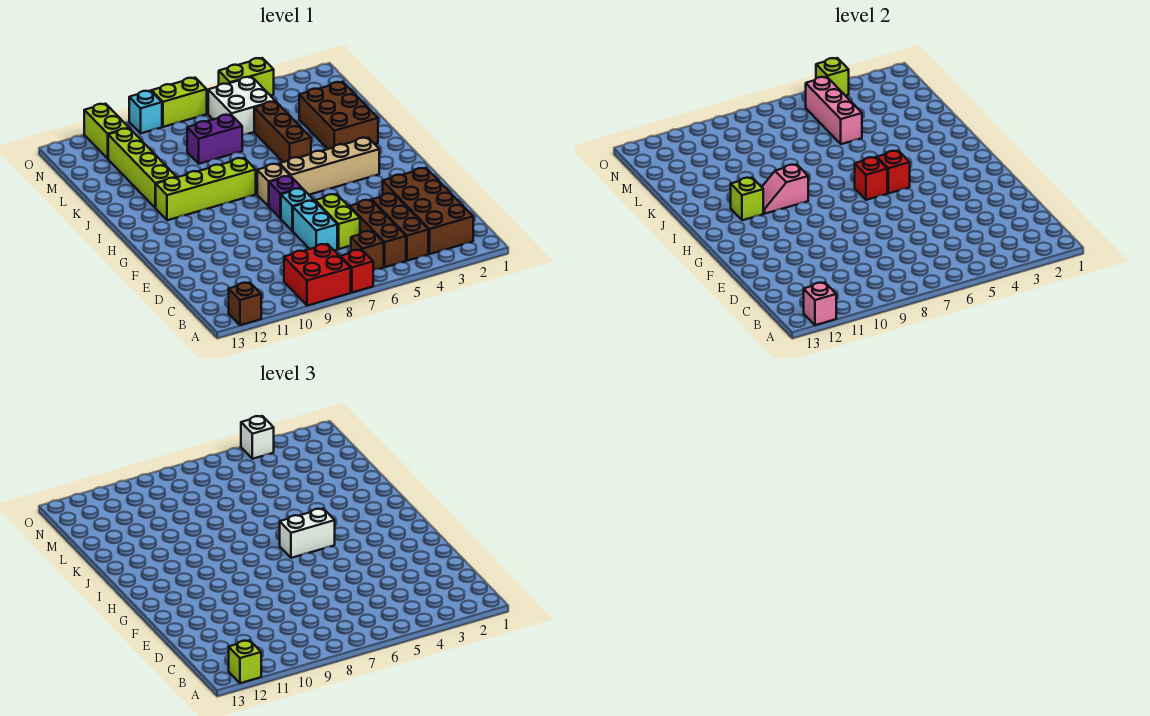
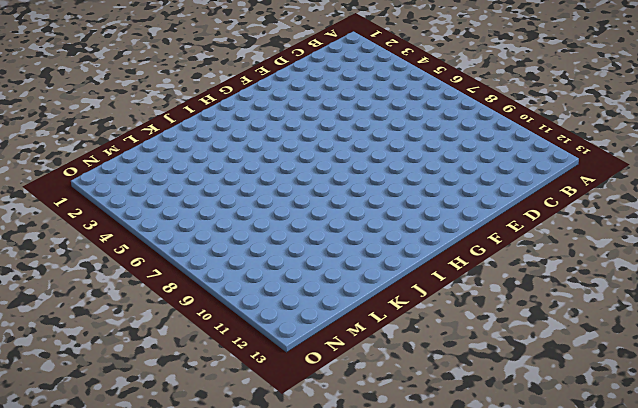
none -> red 1x1 brick [341,250,373,293]
none -> red 2x2 brick [284,244,351,306]
none -> brown 1x1 brick [229,282,261,325]
none -> brown 2x4 brick [383,168,473,254]

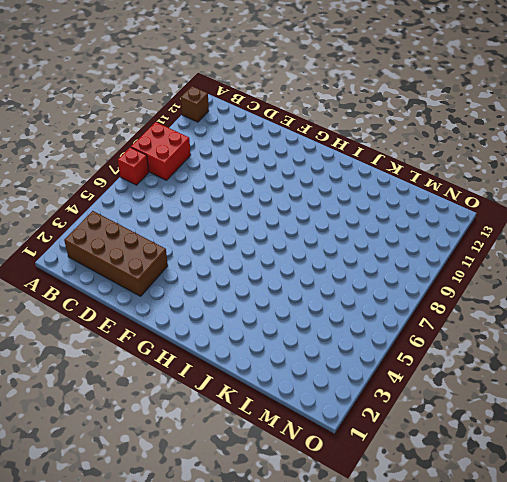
none -> brown 1x3 brick [372,193,428,261]
none -> brown 1x3 brick [350,200,406,267]
none -> brown 1x1 brick [351,231,384,270]
none -> lime 1x2 brick [315,194,360,249]

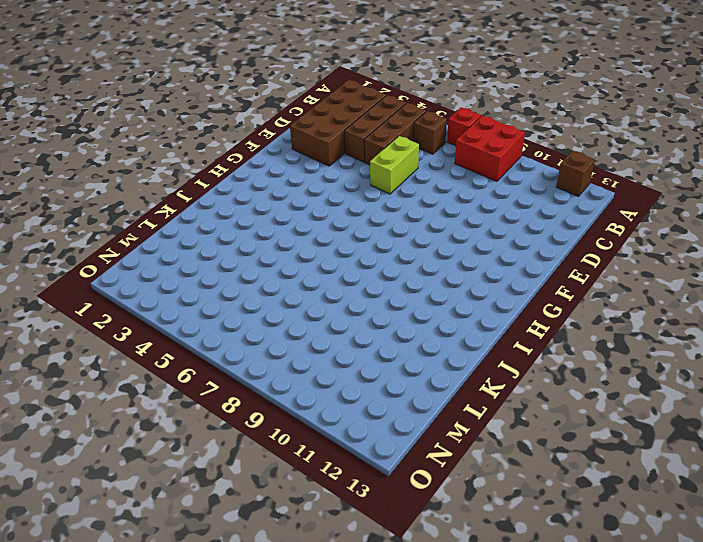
none -> cyan 1x2 brick [293,201,337,250]
none -> cyan 1x1 brick [281,188,314,231]
none -> purple 1x1 brick [269,176,301,219]
none -> tan 1x4 brick [280,138,379,195]

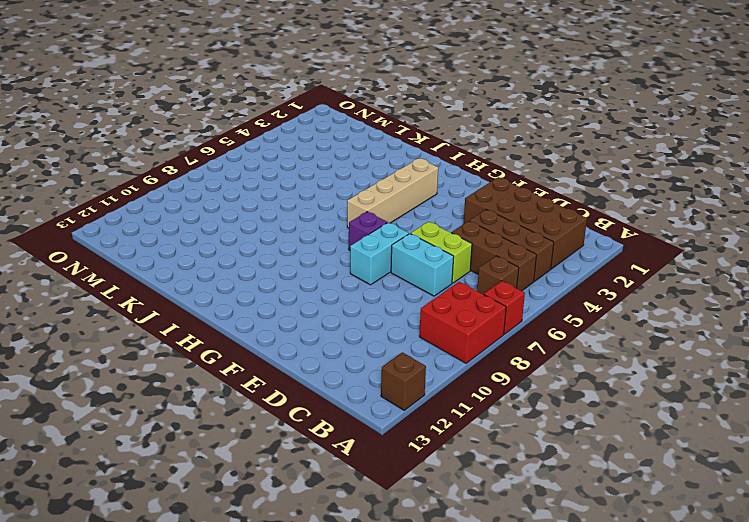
cyan 1x2 brick [350,222,409,285] -> cyan 1x1 brick [281,188,314,231]
none -> tan 1x1 brick [257,164,290,206]
none -> lime 1x4 brick [156,158,256,220]
none -> brown 2x3 brick [299,82,378,149]
none -> brown 1x3 brick [254,101,311,162]

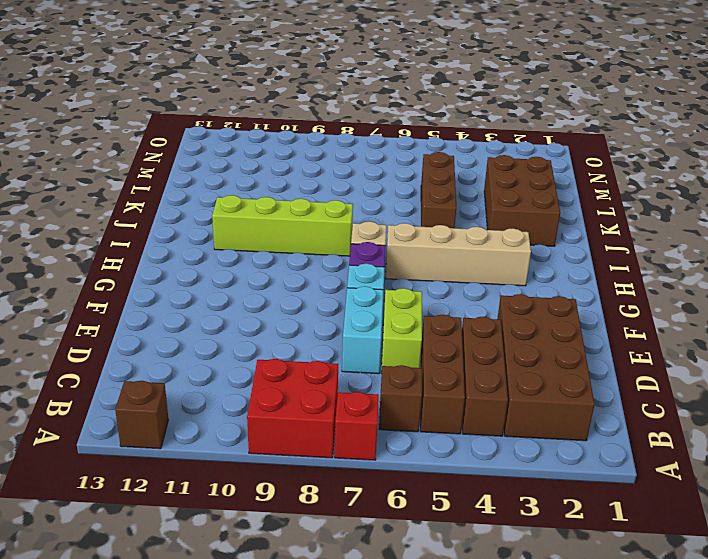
none -> lime 1x4 brick [108,128,177,208]
none -> purple 1x2 brick [187,114,242,164]
none -> white 2x2 brick [208,77,275,135]
none -> lime 1x2 brick [84,104,129,159]

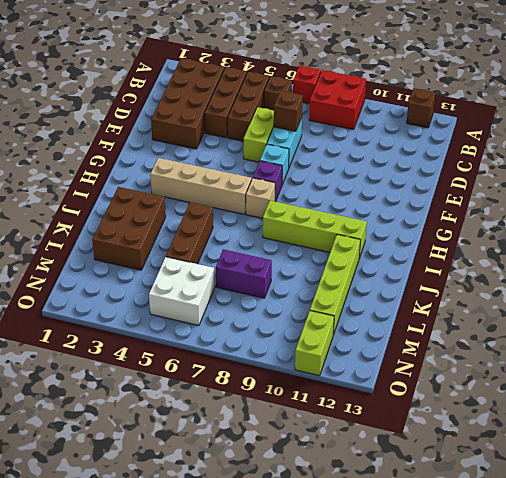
brown 1x1 brick [274,91,303,131] -> none
none -> lime 1x2 brick [219,58,274,96]
none -> lime 1x2 brick [152,78,207,127]
none -> cyan 1x1 brick [129,91,162,133]
none -> pink 1x1 brick [804,282,836,325]

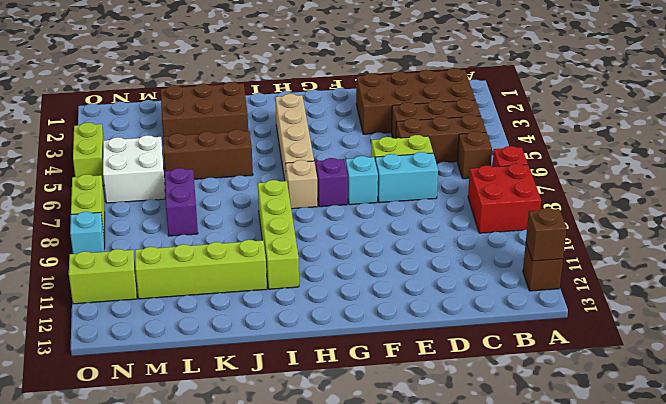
brown 1x1 brick [526,208,567,261] -> pink 1x1 brick [804,282,836,325]
none -> red 1x1 brick [877,151,910,193]
none -> red 1x1 brick [855,157,887,200]
none -> pink 1x2 slope [762,164,808,214]
none -> lime 1x1 brick [731,178,763,220]

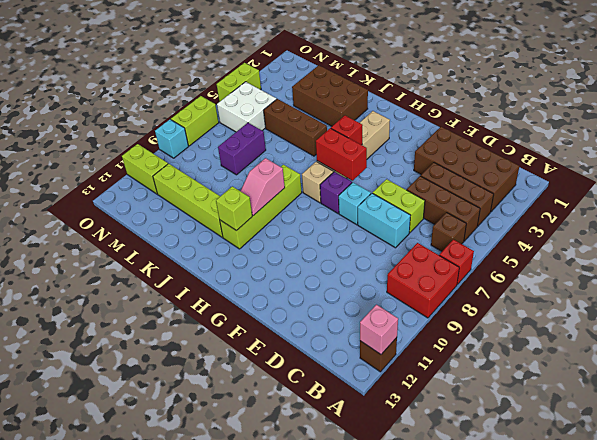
red 1x2 brick [316,128,367,181] -> red 1x1 brick [855,157,887,200]
none -> pink 1x3 brick [806,77,862,144]
none -> lime 1x1 brick [816,58,849,96]
none -> lime 1x1 brick [229,640,261,683]
none -> white 1x2 brick [280,509,335,558]

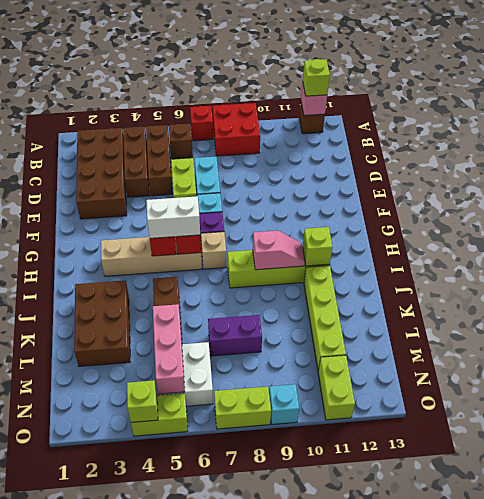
none -> white 1x1 brick [241,416,274,459]

